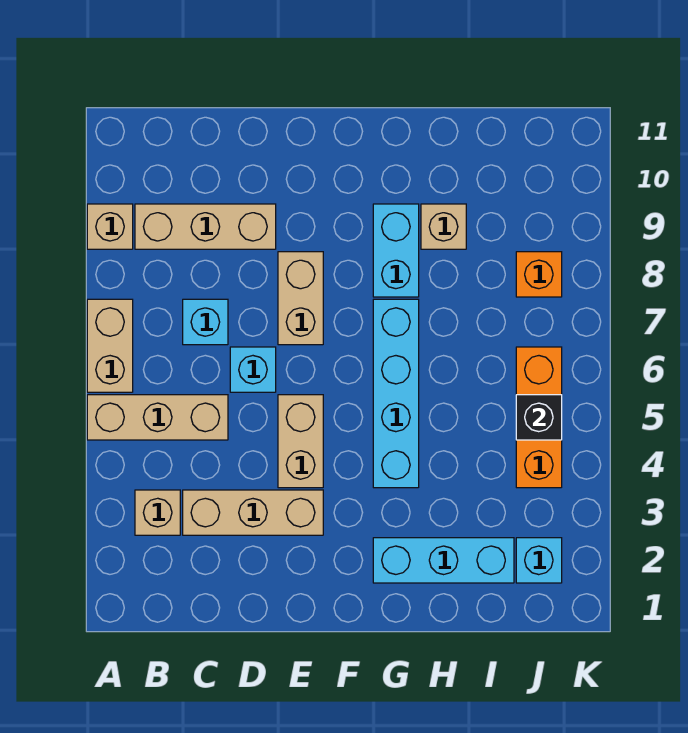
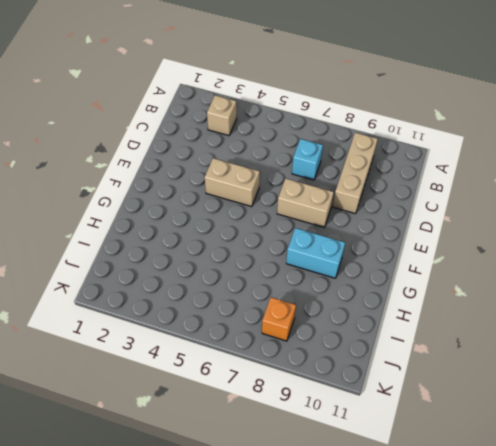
none -> tan 1x3 brick [87,395,228,440]
none -> tan 1x2 brick [87,299,133,392]
none -> tan 1x1 brick [87,204,133,249]

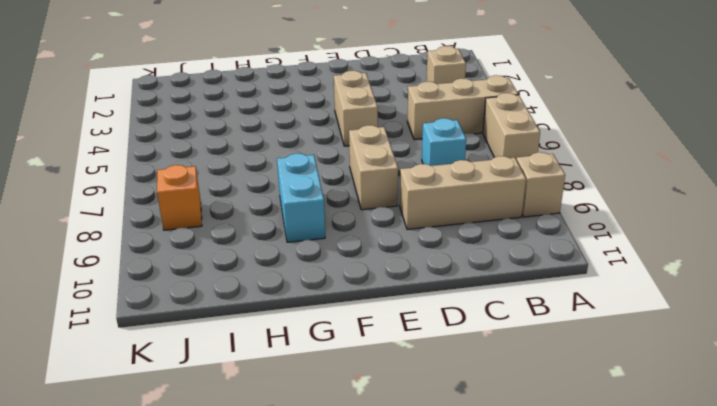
none -> tan 1x3 brick [183,490,323,535]
none -> cyan 1x1 brick [230,347,276,392]
none -> cyan 1x3 brick [373,538,514,583]

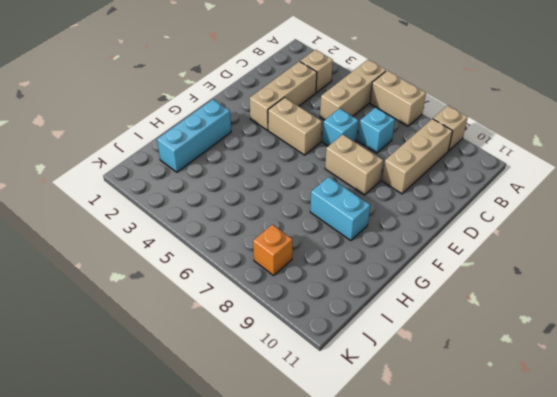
none -> cyan 1x4 brick [373,299,419,488]
none -> tan 1x1 brick [421,204,466,249]
none -> cyan 1x1 brick [516,538,562,583]

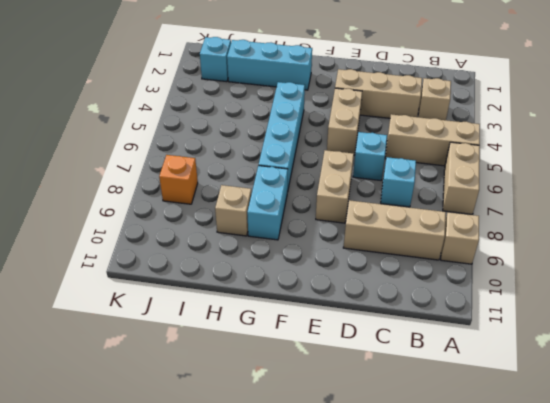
none -> orange 1x3 brick [516,347,562,488]
none -> black 1x1 brick [516,395,562,440]

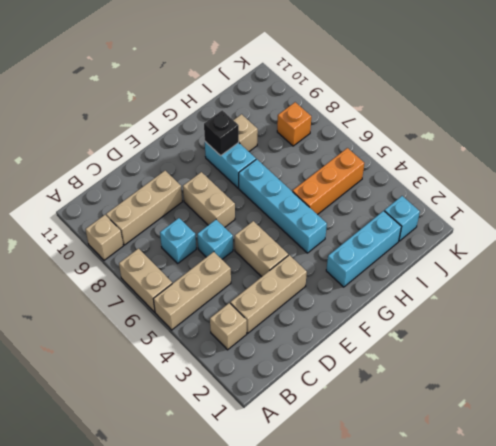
black 1x1 brick [204,110,239,156] -> black 1x1 brick moved to [516,395,562,440]
orange 1x3 brick [293,148,364,215] -> orange 1x3 brick turned to [516,347,562,488]

